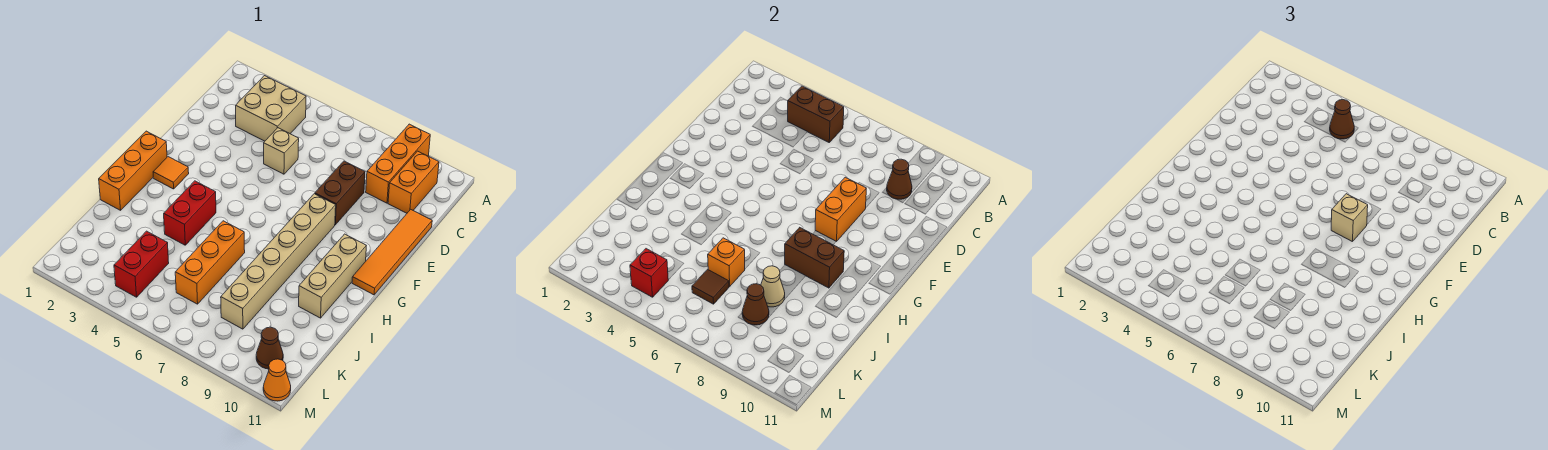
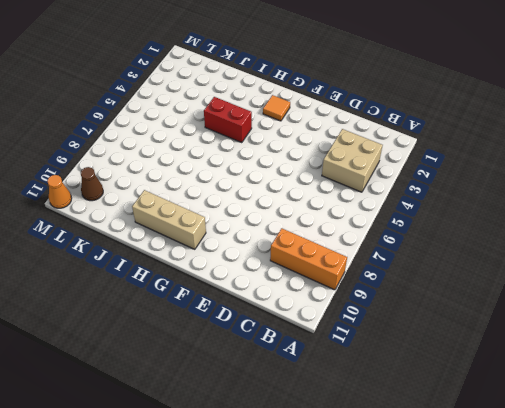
none -> orange 1x2 brick [388,151,439,213]
none -> tan 1x1 brick [264,128,299,174]
none -> brown 1x2 brick [315,161,365,225]

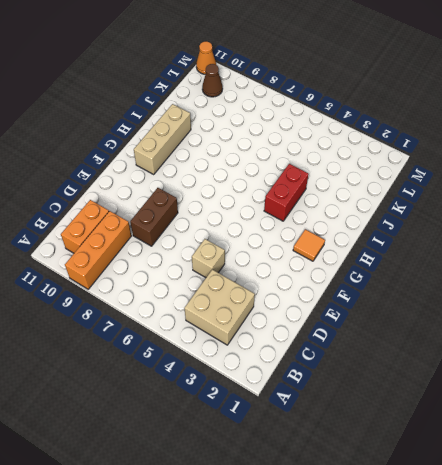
none -> orange 1x4 tile [352,209,432,295]
none -> tan 1x6 brick [221,194,336,329]
none -> orange 1x3 brick [99,131,167,210]

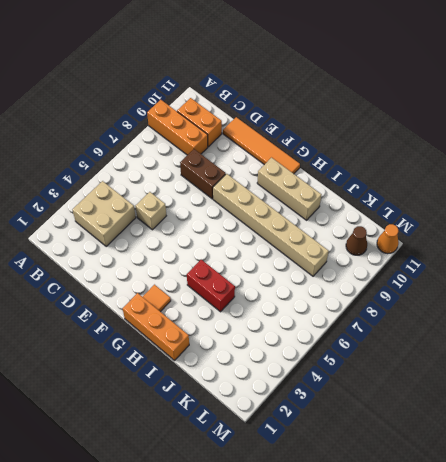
none -> orange 1x3 brick [175,221,245,304]
none -> red 1x2 brick [114,231,169,297]
none -> brown 1x2 brick [788,86,844,142]

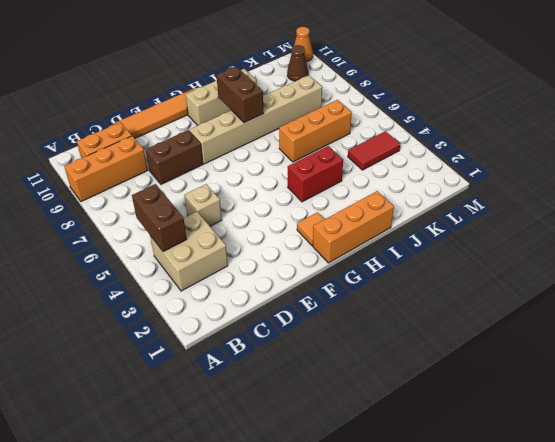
red 1x2 tile [348,131,400,170] -> red 1x2 brick [114,231,169,297]
none -> brown 1x1 cone [887,159,912,199]
none -> orange 1x2 brick [815,177,866,241]
none -> orange 1x1 brick [708,238,745,287]

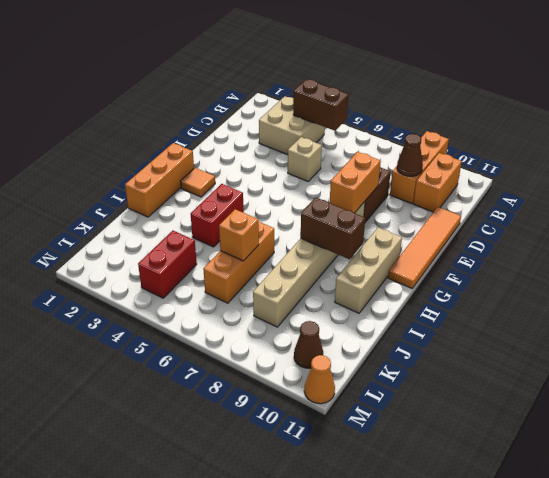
none -> tan 1x1 cone [761,266,785,307]
none -> brown 1x1 tile [692,269,729,304]
none -> brown 1x1 cone [742,284,769,325]

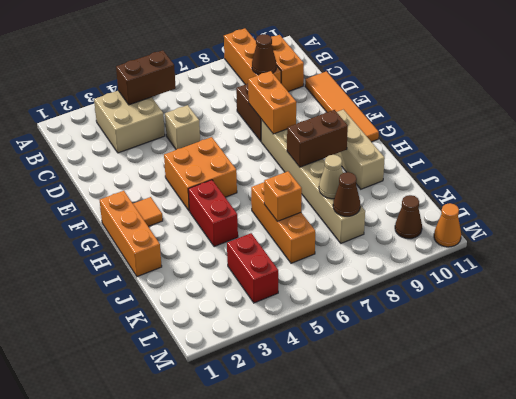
orange 2x2 brick [164,137,237,210] -> none
none -> brown 1x1 tile [692,269,729,304]
none -> red 1x1 brick [630,249,668,297]
none -> brown 1x1 cone [1330,100,1354,139]

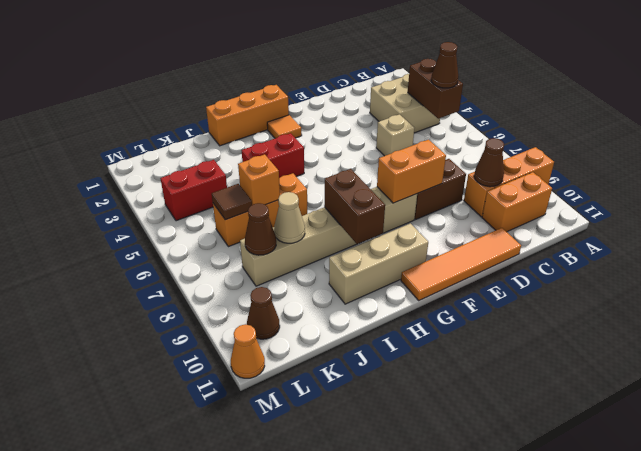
none -> red 1x1 brick [630,249,668,297]
none -> tan 1x1 brick [1331,194,1368,242]

